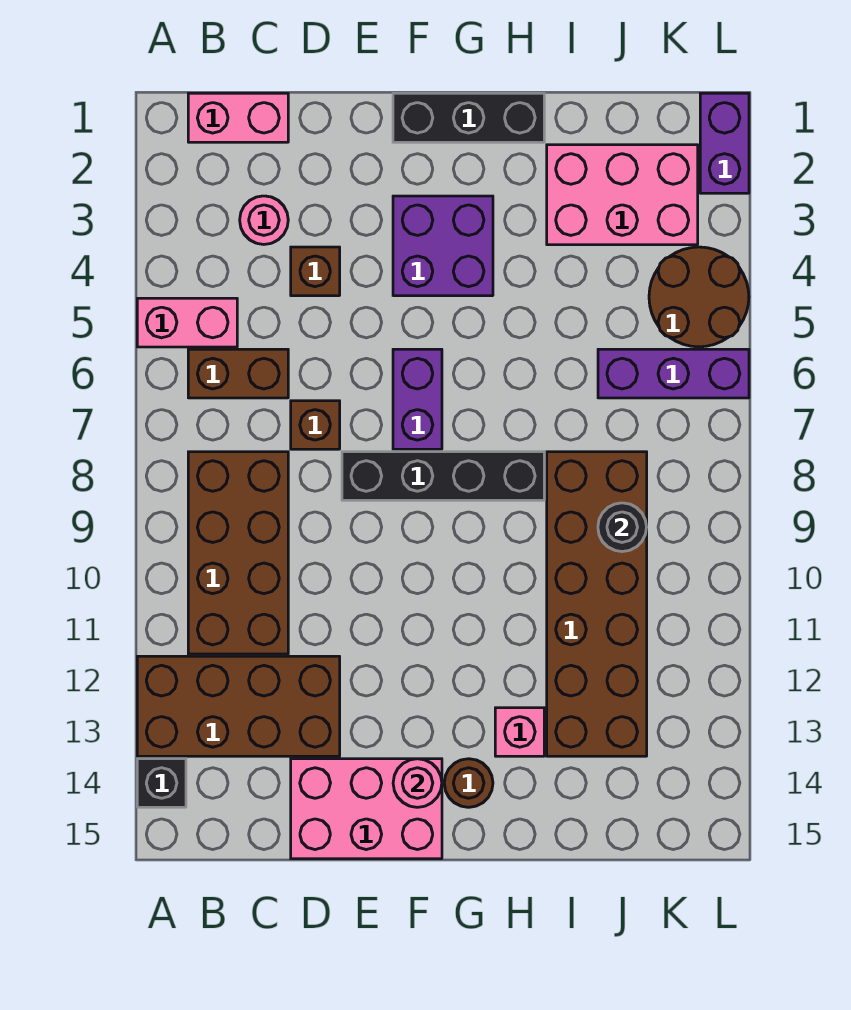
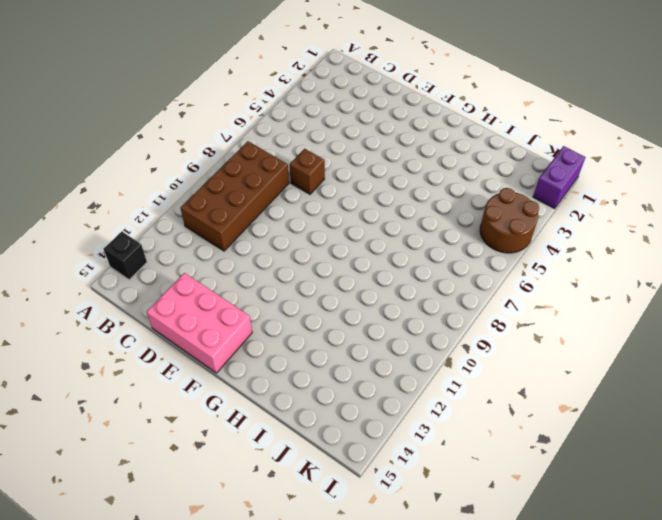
none -> pink 1x2 brick [137,298,237,347]
none -> brown 2x4 brick [137,656,340,756]
none -> pink 1x2 brick [188,93,288,142]

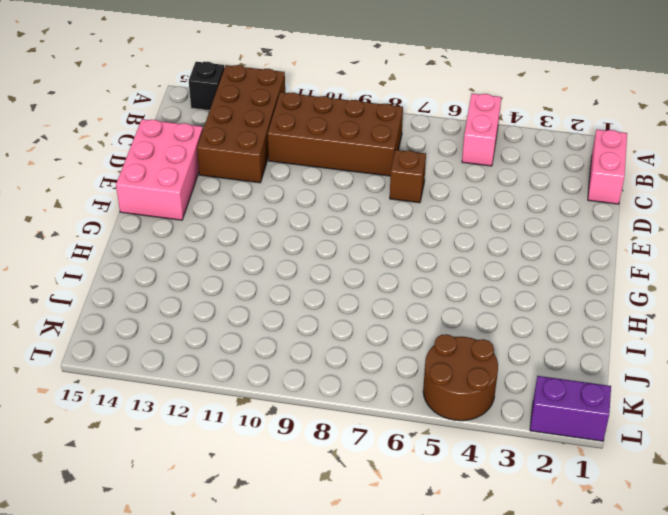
none -> brown 1x2 brick [188,349,288,398]
none -> pink 1x1 round brick [240,196,288,244]
none -> brown 1x1 brick [291,247,340,296]

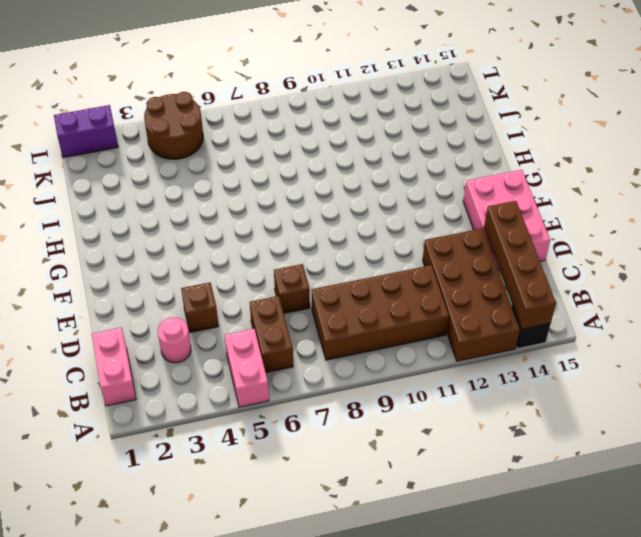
brown 1x4 brick [484,201,556,329] -> none
none -> black 1x4 brick [342,452,544,500]
none -> black 1x3 brick [393,93,544,142]
none -> purple 2x2 brick [393,196,493,296]

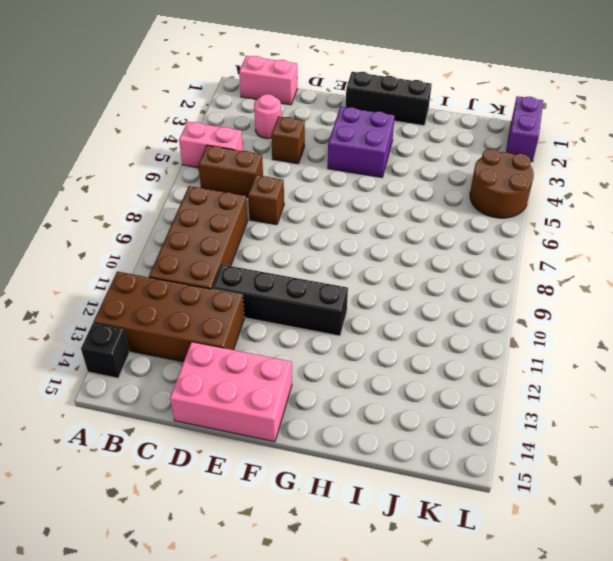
black 1x4 brick [212,264,348,336] -> black 1x4 brick moved to [342,452,544,500]
none -> purple 1x2 brick [393,349,442,449]
none -> brown 1x1 round brick [444,759,493,807]
none -> pink 1x1 brick [495,708,544,756]

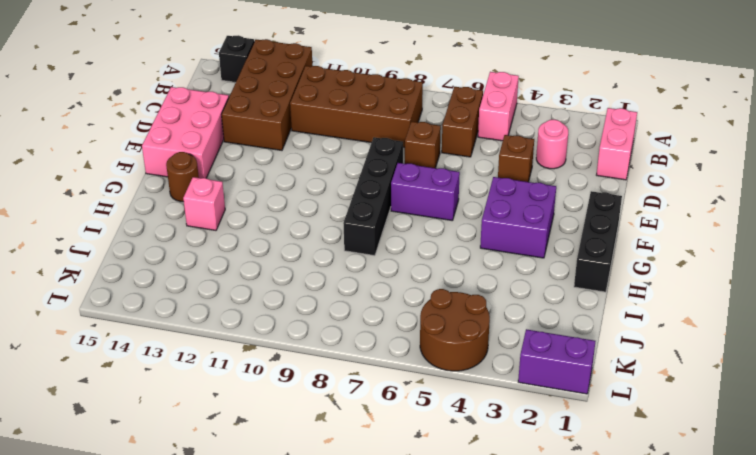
none -> pink 2x3 brick [547,145,698,245]
none -> brown 2x6 brick [547,452,647,756]
none -> purple 1x3 brick [598,349,749,398]

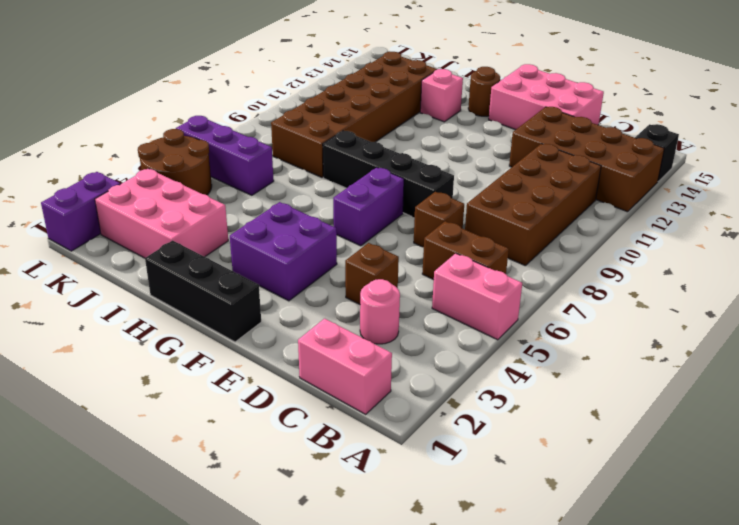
none -> pink 1x1 round brick [393,759,442,807]
none -> black 1x1 round brick [598,503,647,552]

